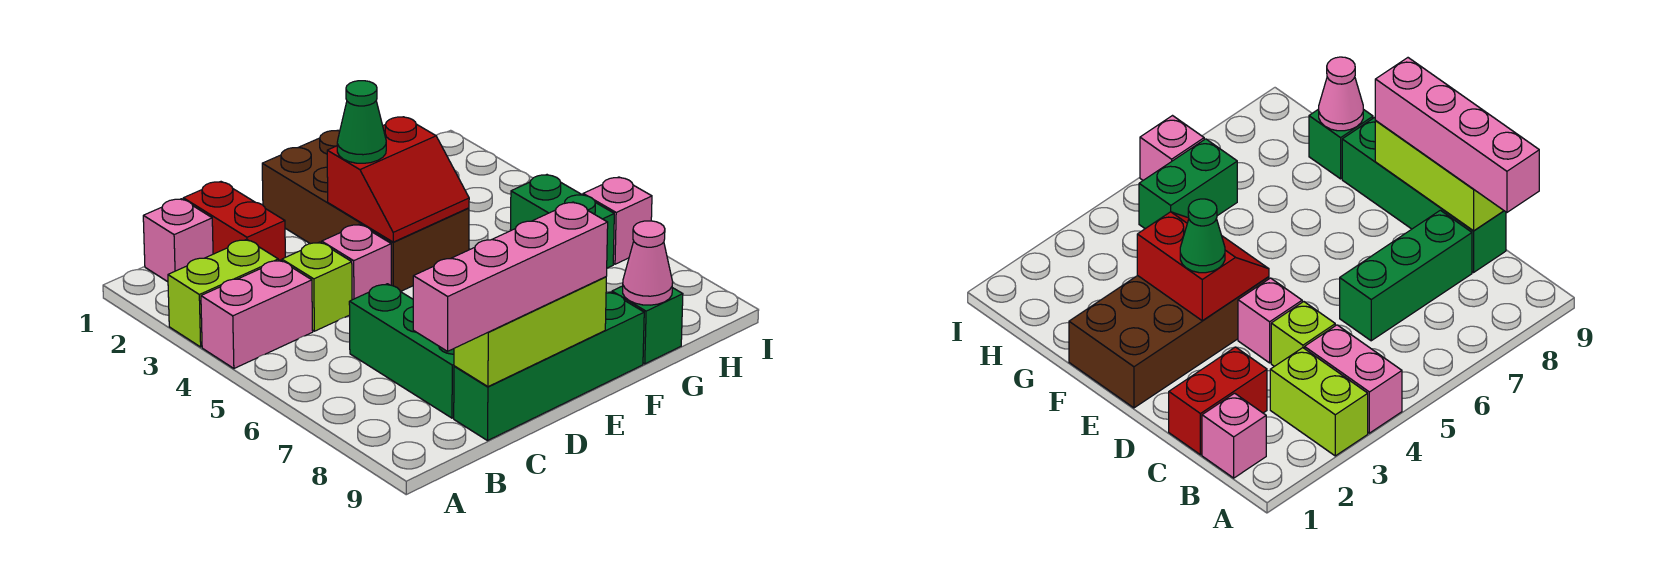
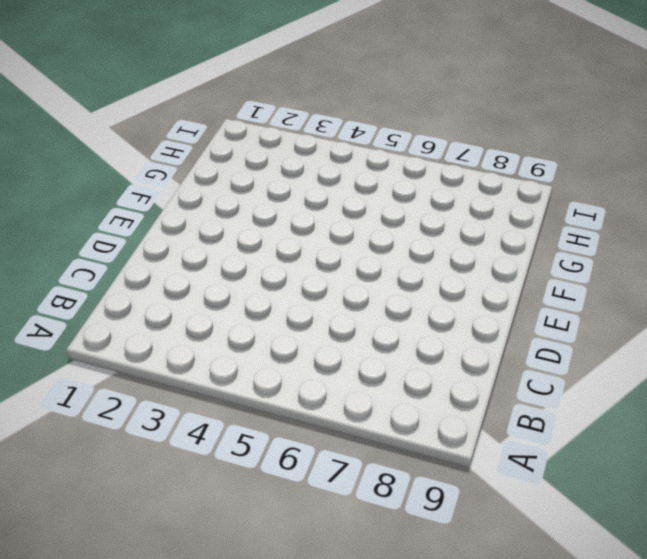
none -> lime 1x2 brick [168,239,278,347]
none -> pink 1x2 brick [201,260,313,368]
none -> pink 1x1 brick [143,199,213,282]

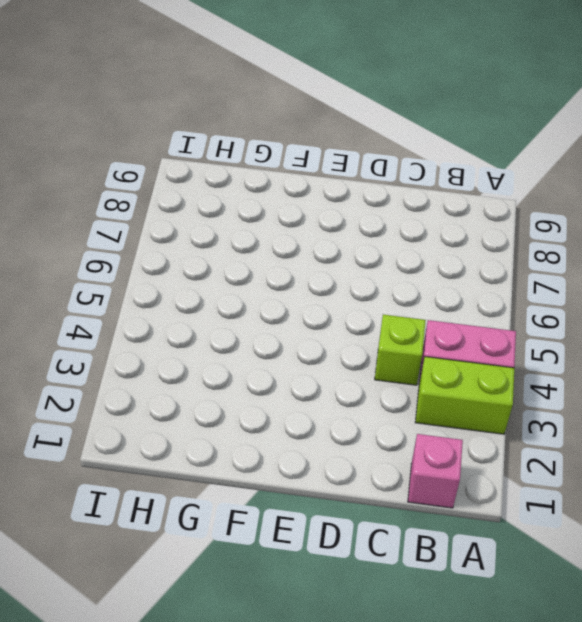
none -> red 1x2 brick [183,182,285,261]
none -> green 1x3 brick [349,284,454,418]
none -> green 1x4 brick [454,292,644,441]

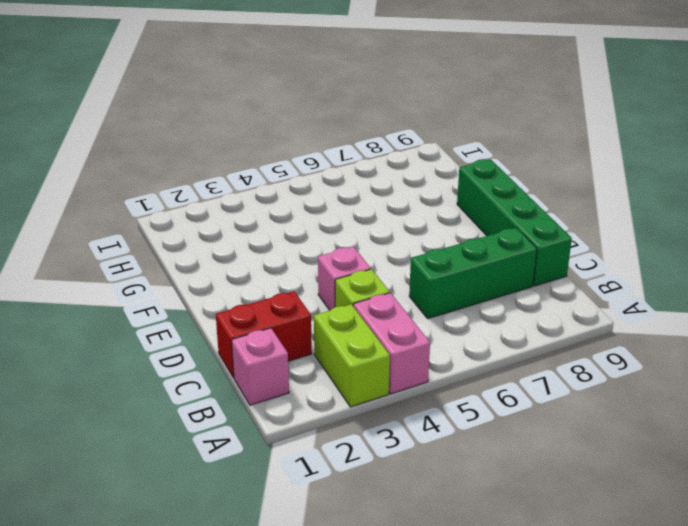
none -> brown 2x4 brick [262,130,469,292]
none -> green 1x1 brick [612,286,683,364]
none -> green 1x2 brick [510,175,614,268]

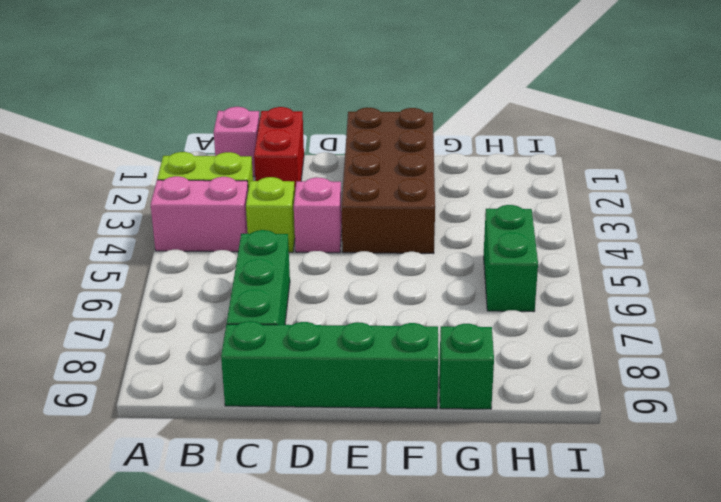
none -> pink 1x1 brick [583,177,652,264]
none -> lime 1x3 brick [454,277,606,387]
none -> red 2x2 slope [327,117,469,242]

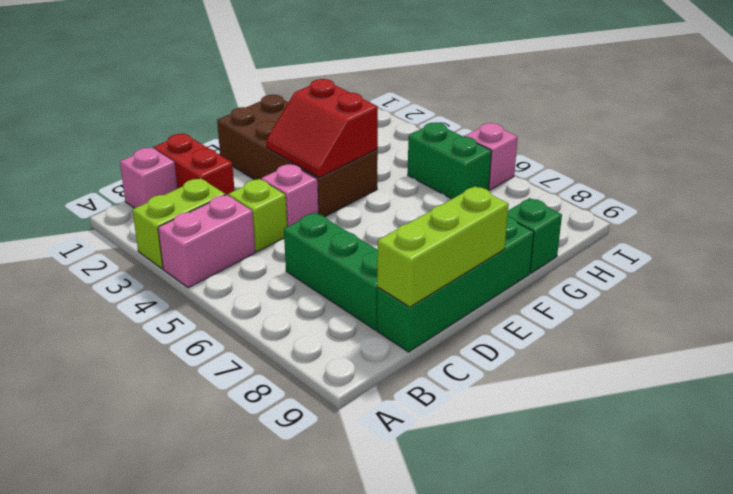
red 2x2 slope [266,79,378,178] -> red 2x2 slope turned to [327,117,469,242]
none -> pink 1x1 cone [623,221,673,305]
none -> pink 1x4 brick [413,202,608,351]
none -> green 1x1 cone [337,81,386,163]

